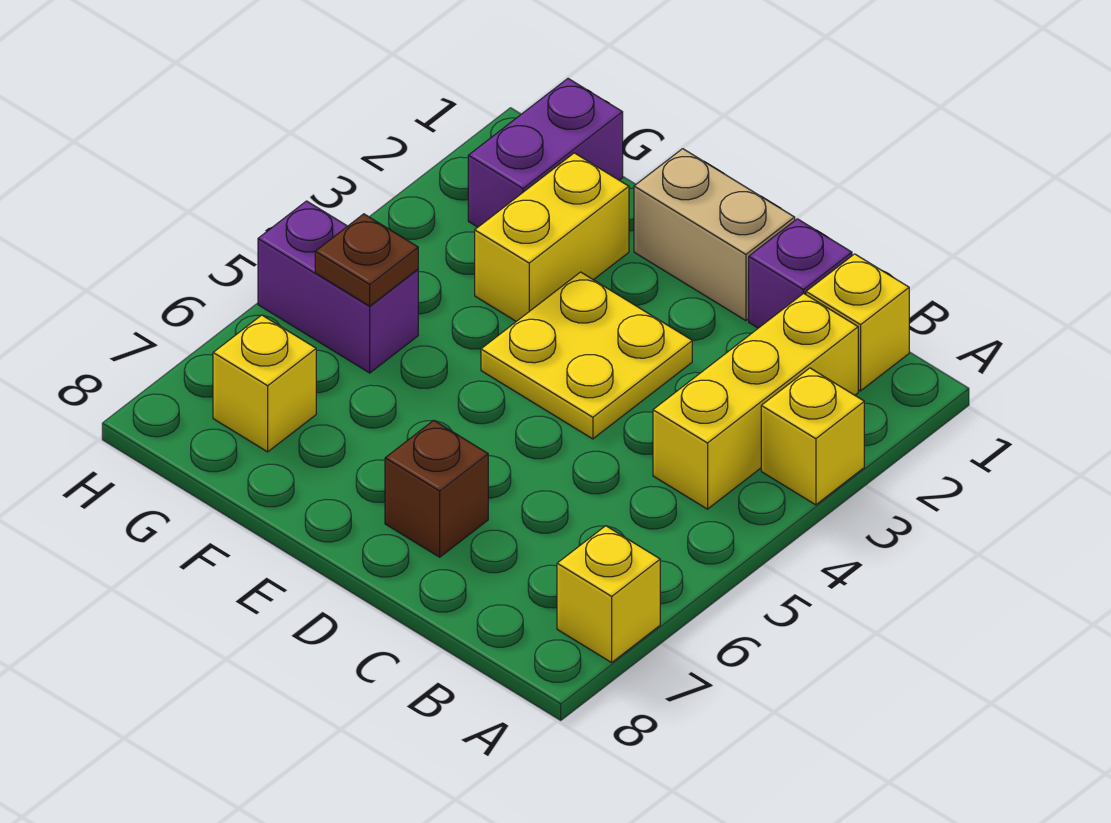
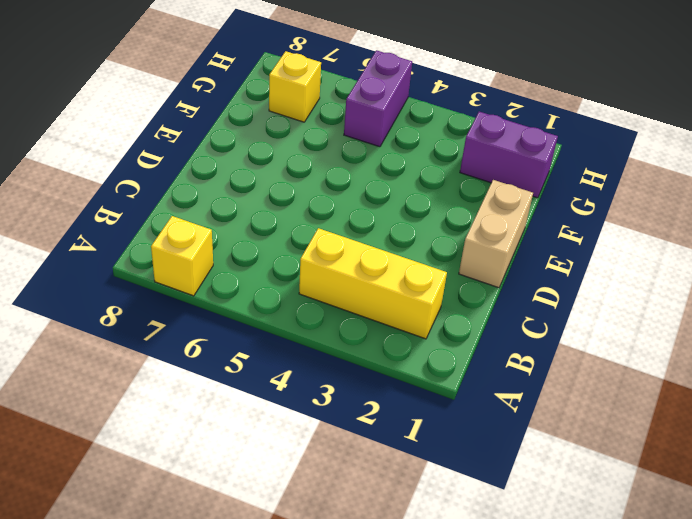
none -> yellow 1x1 brick [761,368,864,505]
none -> yellow 1x1 brick [806,254,909,391]
none -> purple 1x1 brick [749,219,852,328]

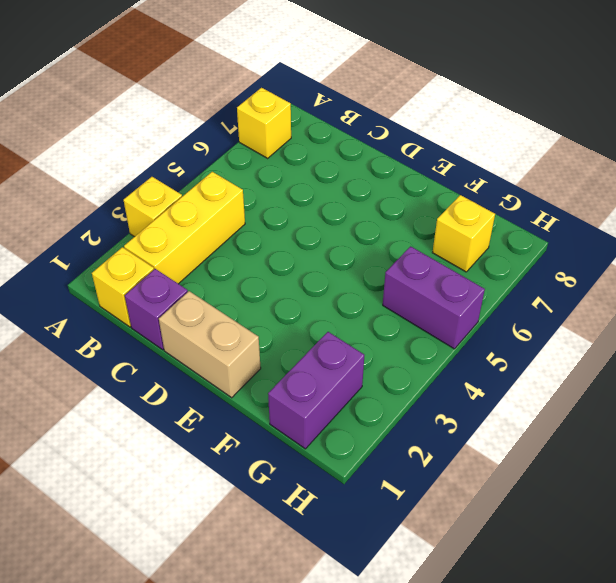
none -> yellow 2x2 plate [481,272,692,439]
none -> brown 1x1 brick [385,420,488,557]
none -> yellow 1x2 brick [475,153,629,321]

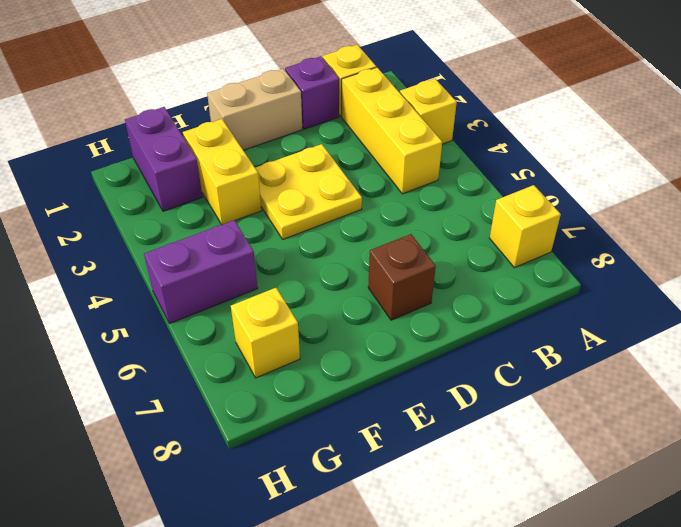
none -> brown 1x1 plate [315,214,418,306]

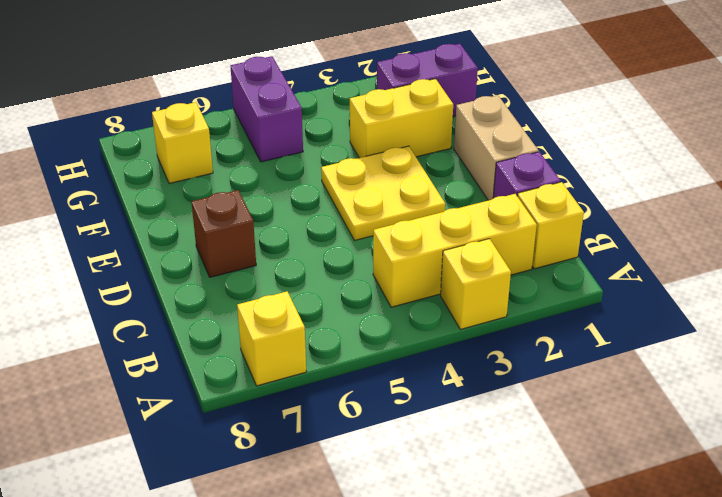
none -> brown 1x1 plate [315,214,418,306]

